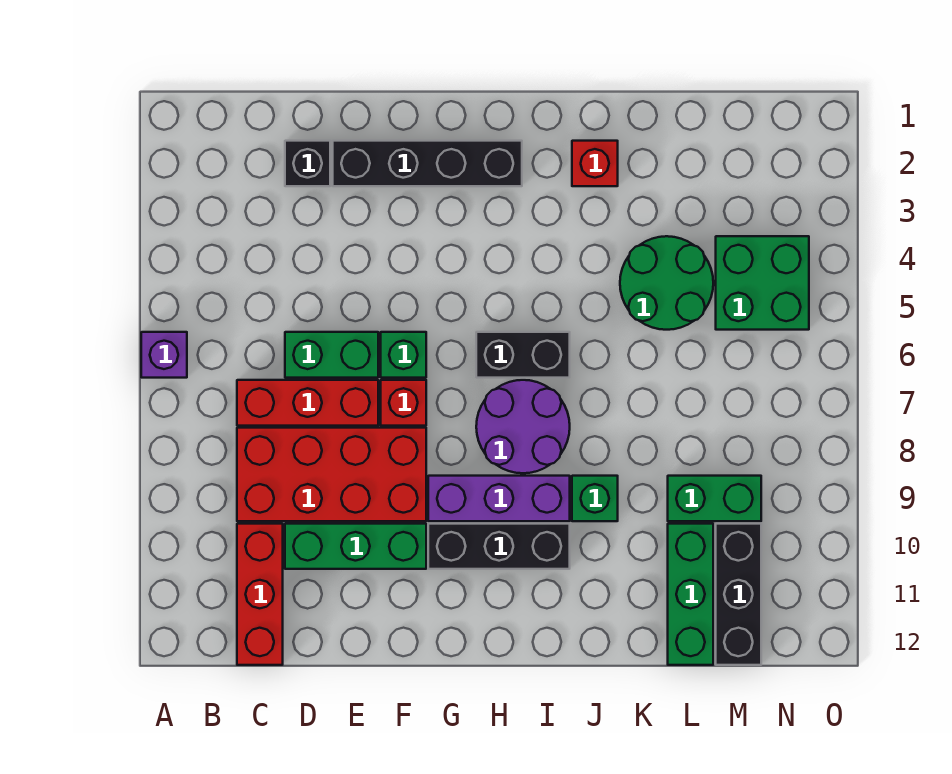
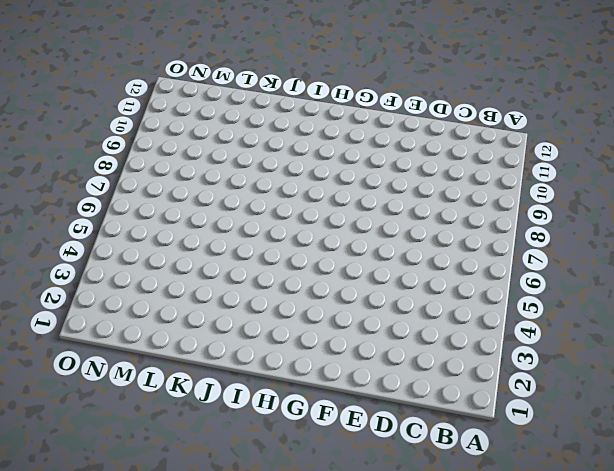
none -> purple 1x1 brick [141,332,187,378]
none -> red 1x3 brick [237,380,378,426]
none -> red 2x4 brick [237,428,426,521]

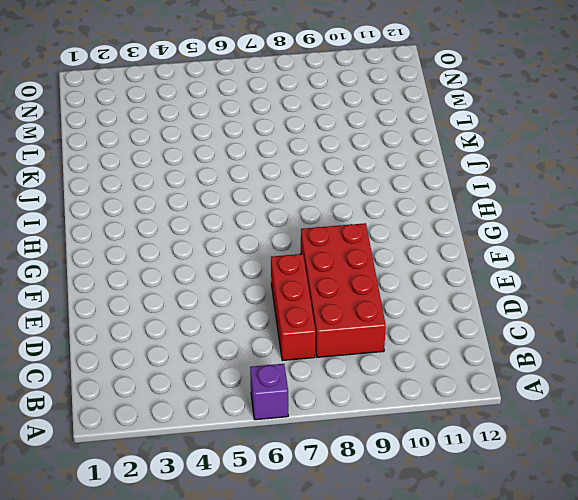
none -> red 1x3 brick [237,524,283,665]
none -> black 1x1 brick [285,141,330,186]
none -> green 1x2 brick [285,332,378,378]

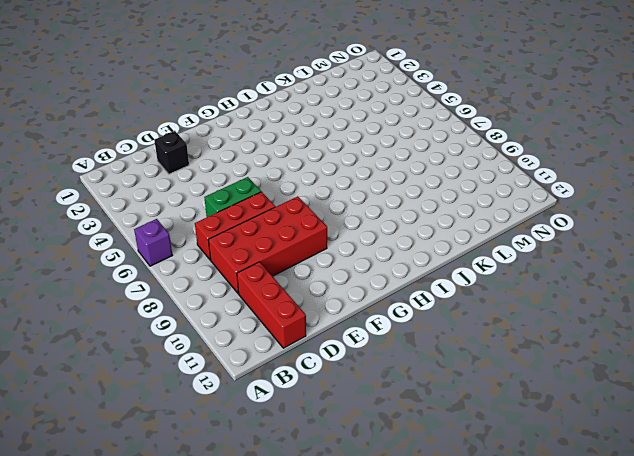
none -> green 1x3 brick [285,524,426,569]
none -> black 1x4 brick [333,141,522,186]
none -> green 1x1 brick [381,332,426,378]

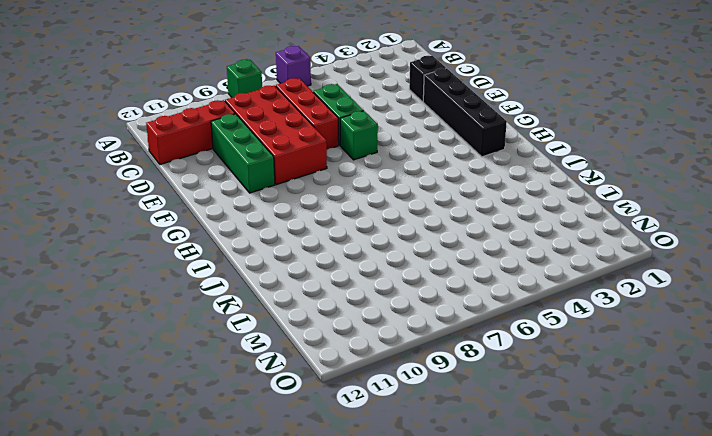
green 1x1 brick [227,60,262,98] -> green 1x1 brick moved to [572,476,618,521]
none -> red 1x1 brick [381,380,426,426]
none -> purple 1x3 brick [428,476,570,521]
none -> black 1x3 brick [428,524,570,569]

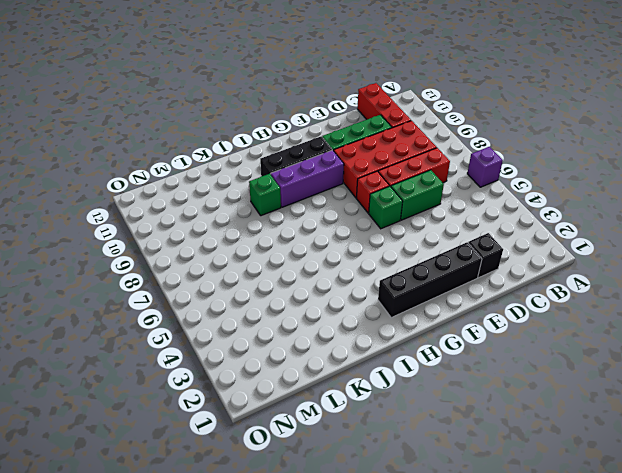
none -> black 1x2 brick [476,332,570,378]
none -> purple 2x2 round brick [476,380,570,473]
none -> red 1x1 brick [572,141,618,186]

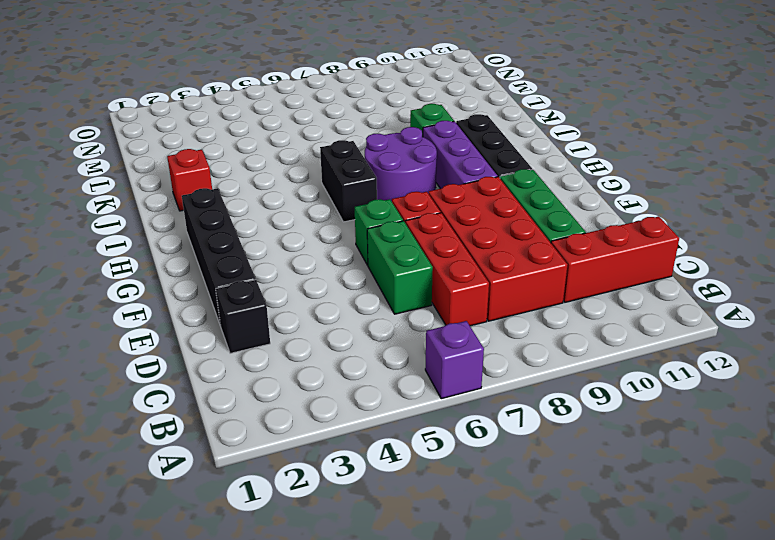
none -> green 2x2 round brick [620,236,713,330]
none -> green 1x2 brick [668,476,761,521]
none -> green 1x3 brick [668,524,713,665]

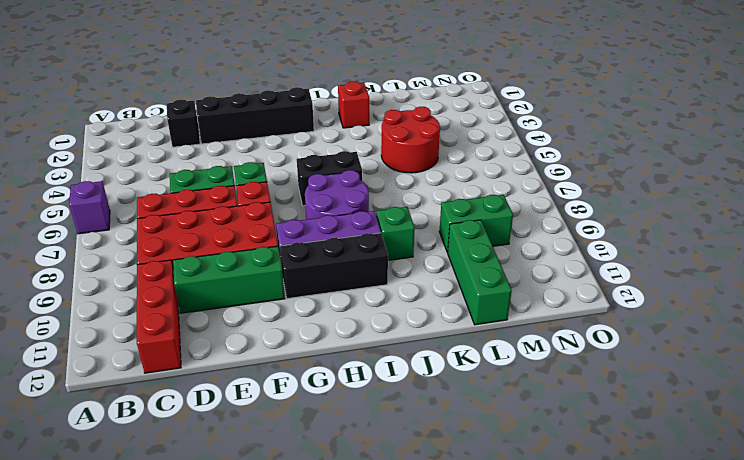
red 2x2 round brick [381,107,440,173] -> green 2x2 round brick [620,236,713,330]
none -> green 2x2 brick [716,236,809,330]
none -> black 1x3 brick [716,524,761,665]

